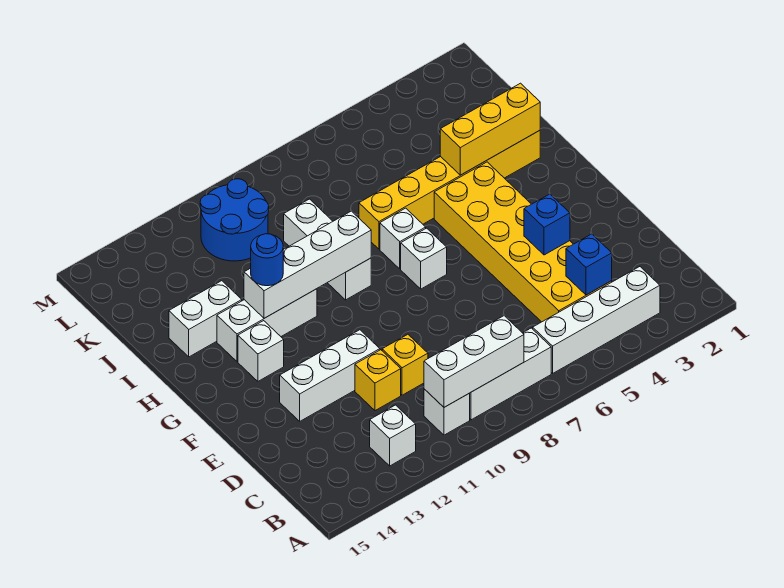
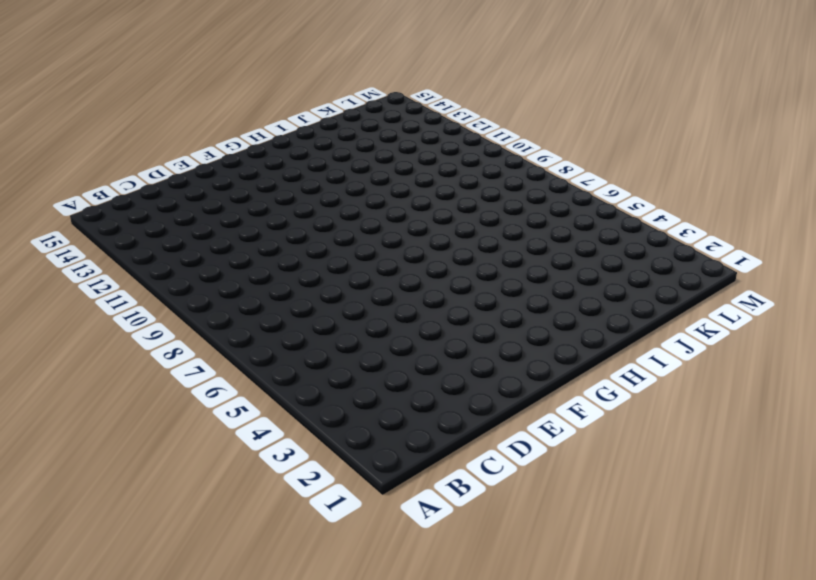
none -> white 1x4 brick [533,267,660,373]
none -> white 1x3 brick [470,328,551,420]
none -> white 1x1 brick [424,389,470,435]

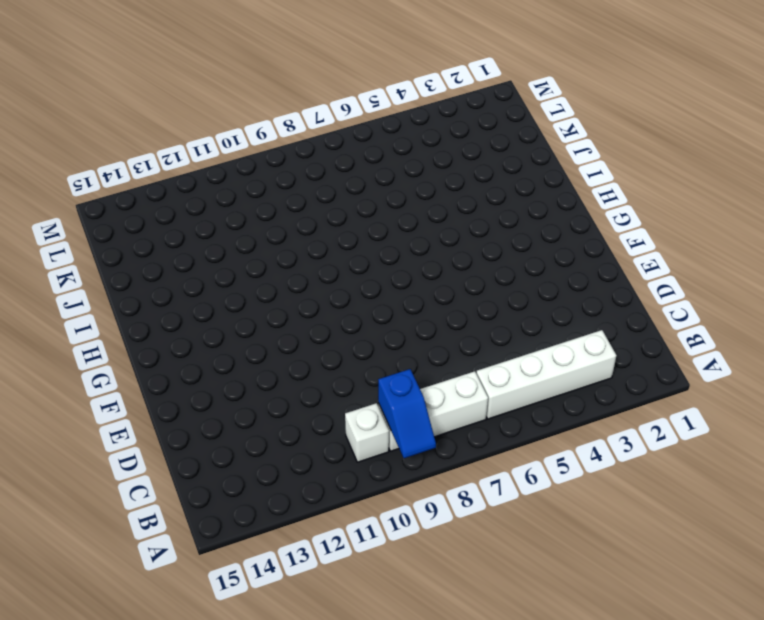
blue 1x2 slope [378,369,436,458] -> white 1x3 brick [424,316,524,407]
none -> white 1x1 brick [370,405,416,466]
none -> yellow 2x6 brick [434,162,612,322]
none -> yellow 1x1 brick [382,334,428,395]

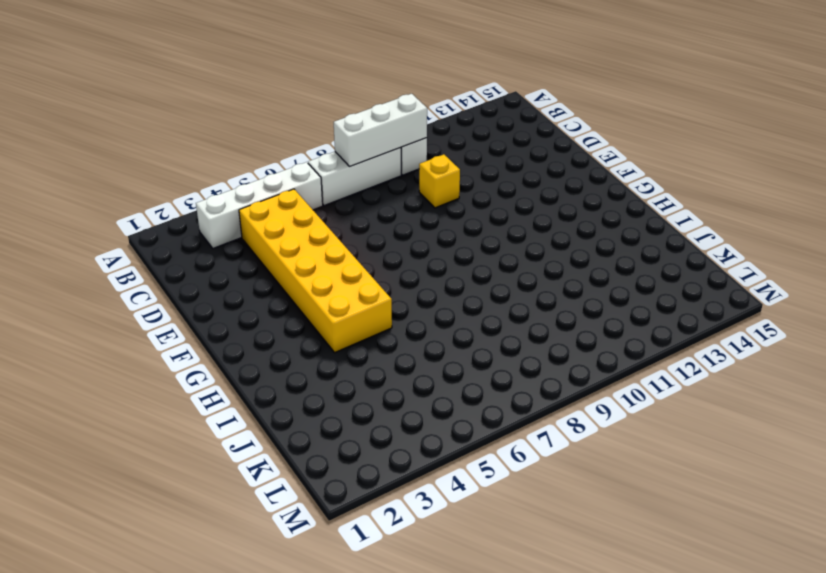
none -> white 1x1 brick [370,405,416,466]
none -> yellow 1x1 brick [355,350,401,411]
none -> white 1x3 brick [280,330,380,421]

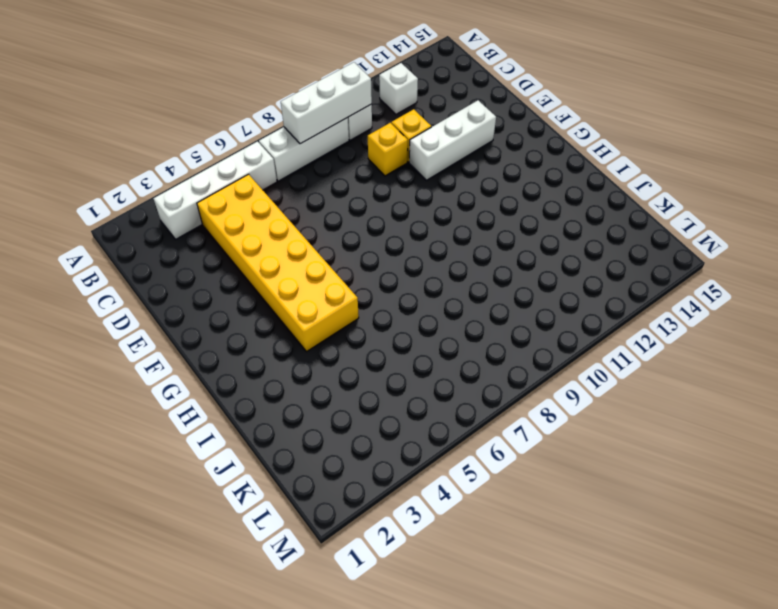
none -> white 1x1 brick [401,228,447,289]
none -> white 1x1 brick [238,321,284,381]
none -> white 1x1 brick [380,208,426,269]

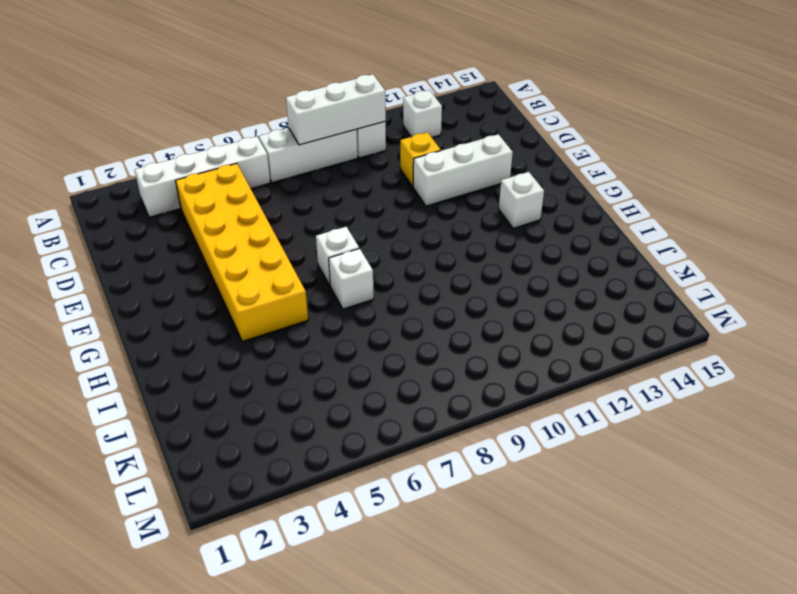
none -> yellow 1x1 brick [382,334,428,395]
none -> white 1x3 brick [284,199,371,300]
none -> white 1x3 brick [217,289,317,361]

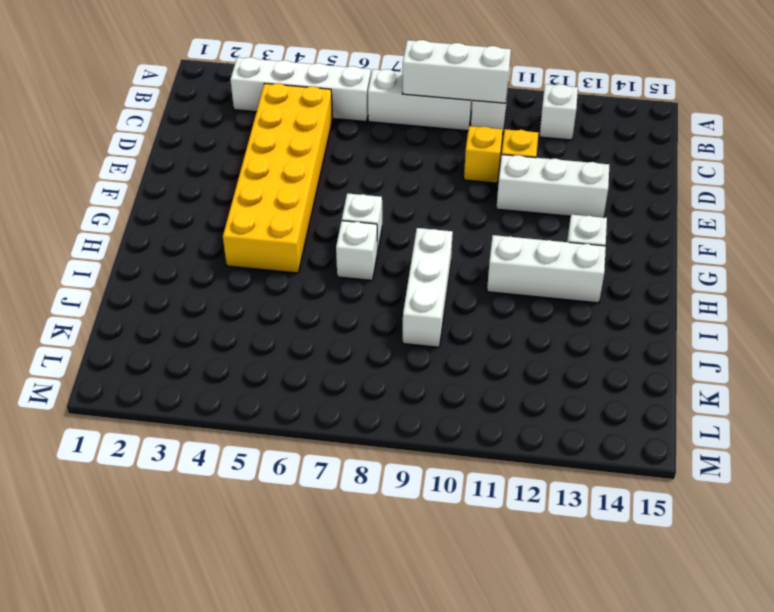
none -> yellow 1x6 brick [359,131,540,249]
none -> white 1x2 brick [169,281,242,357]
none -> blue 2x2 round brick [200,179,269,261]

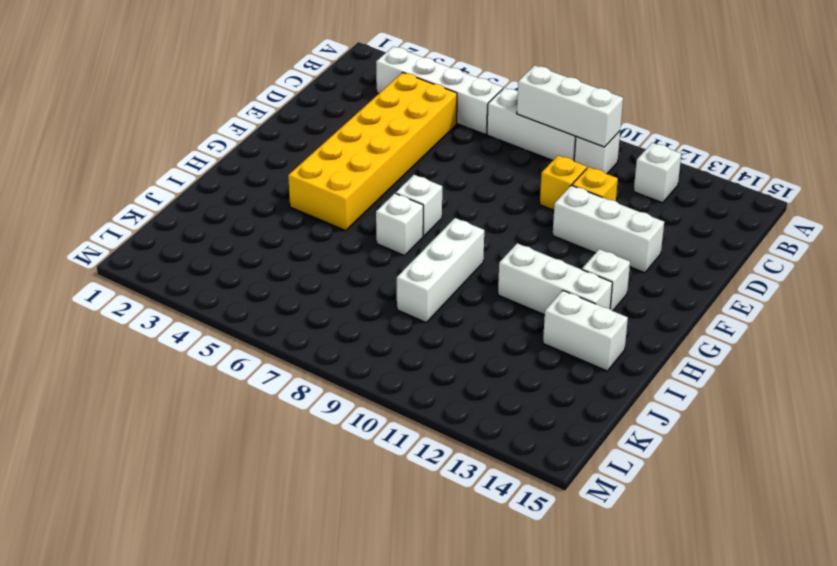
none -> yellow 1x6 brick [359,131,540,249]
none -> blue 2x2 round brick [200,179,269,261]
none -> blue 1x1 brick [566,234,612,295]

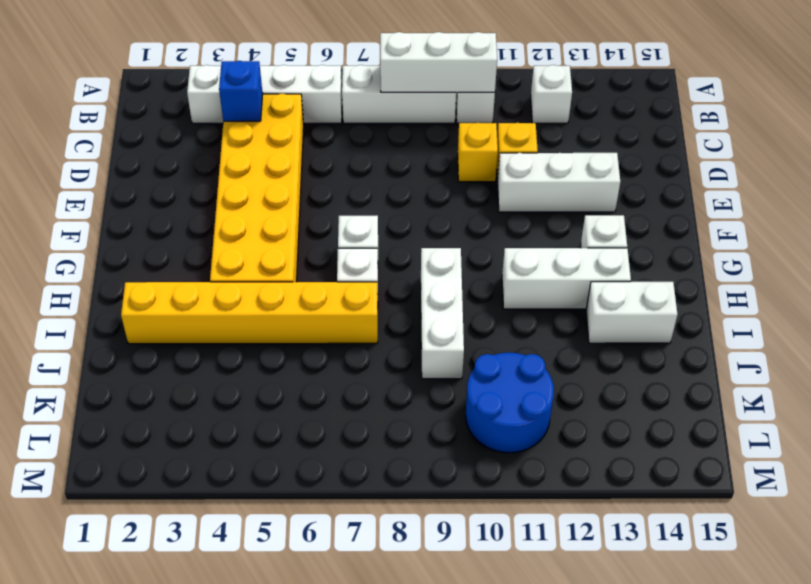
none -> blue 1x1 brick [524,194,570,255]
none -> white 1x4 brick [244,211,371,318]
none -> yellow 1x3 brick [440,83,540,175]

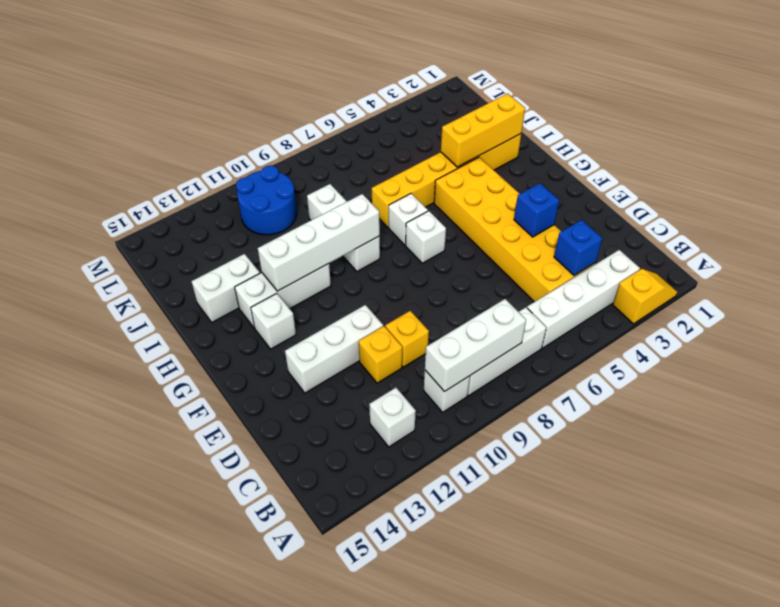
yellow 1x2 slope [613,269,677,324] -> none
none -> blue 1x1 round brick [251,234,283,286]

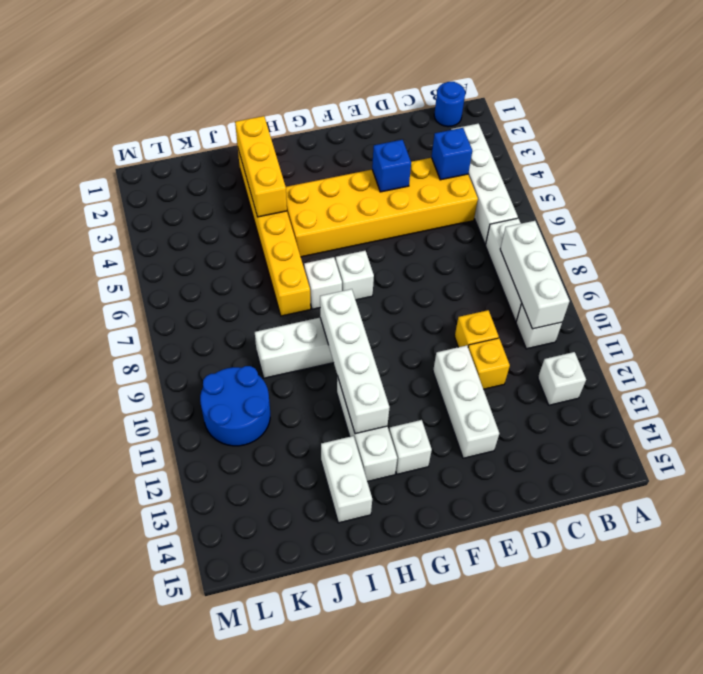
blue 1x1 round brick [434,82,465,127] -> blue 1x1 round brick moved to [251,234,283,286]

